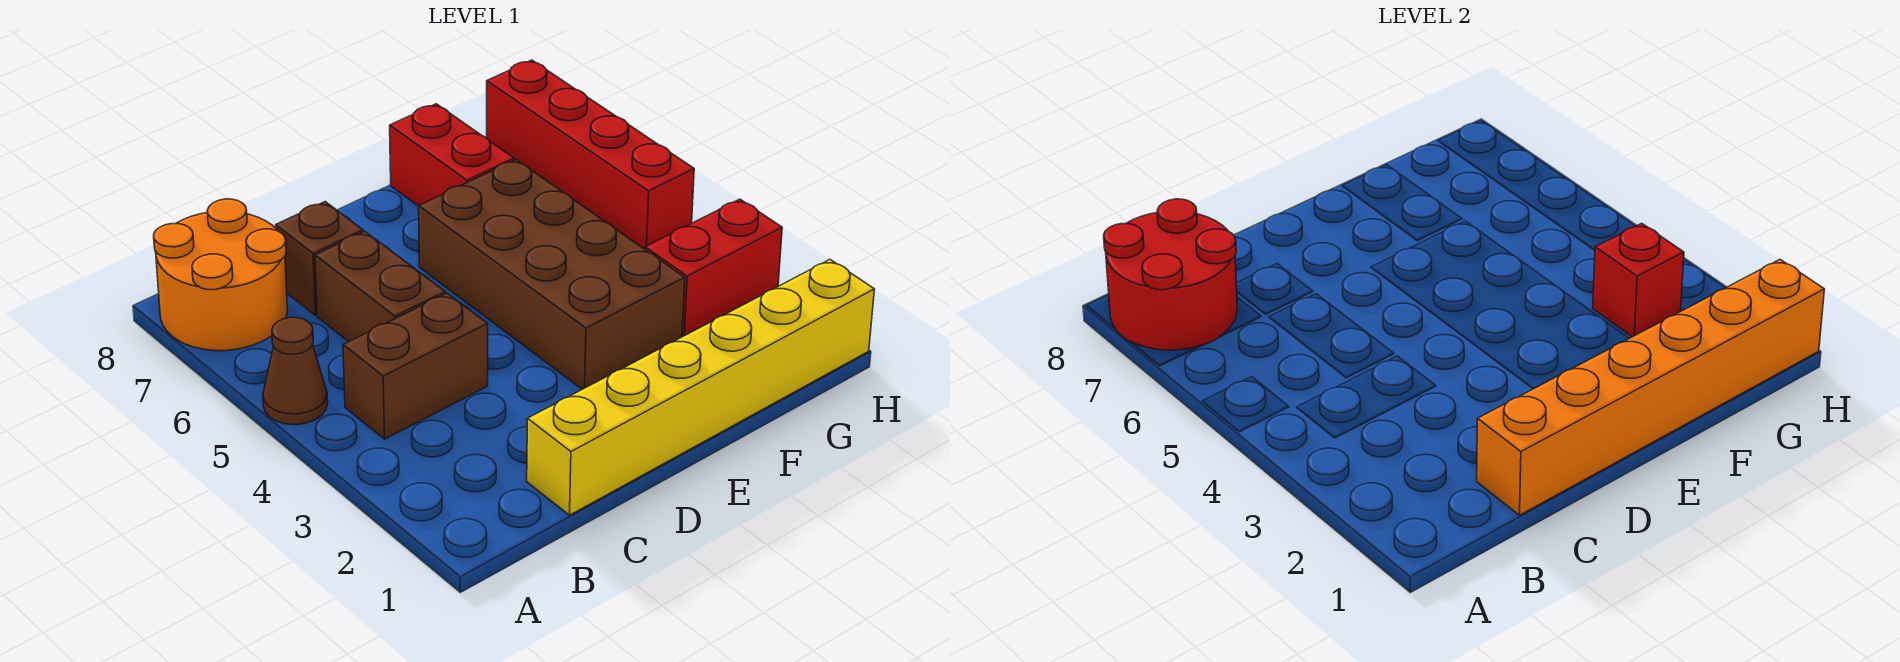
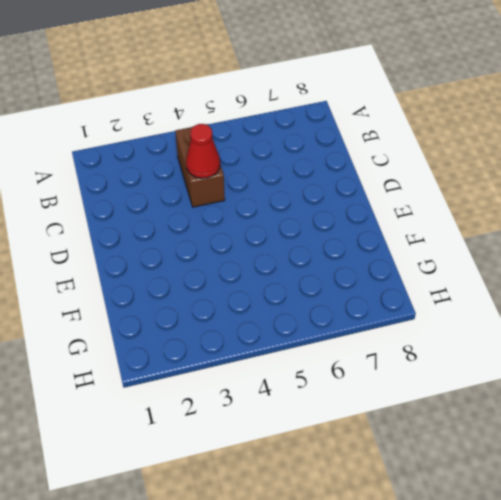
red 1x1 cone [186,124,220,178] -> none
none -> brown 1x1 cone [263,317,328,425]
none -> orange 2x2 round brick [154,199,287,351]
none -> yellow 1x6 brick [527,260,874,515]

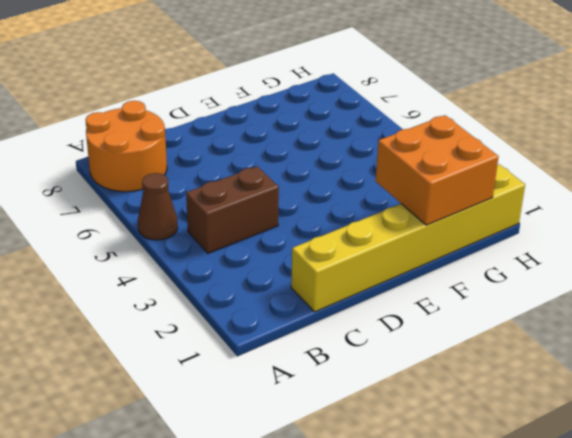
orange 2x2 brick [376,115,499,225] -> orange 1x6 brick [1477,260,1824,515]
none -> brown 1x2 brick [315,231,445,342]
none -> brown 1x1 brick [276,202,363,315]
none -> brown 2x4 brick [419,160,685,389]

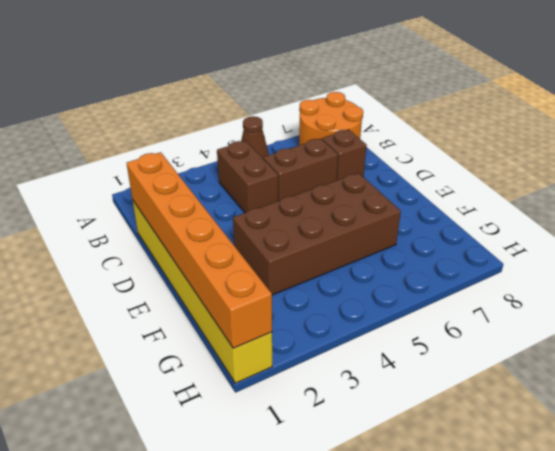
none -> red 1x2 brick [390,104,514,206]
none -> red 1x2 brick [645,199,782,337]
none -> red 1x4 brick [487,60,694,249]

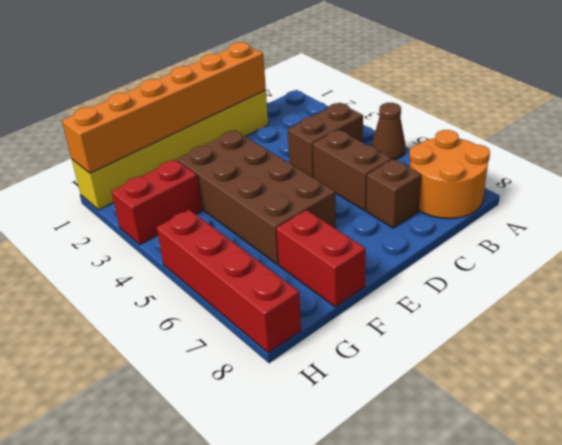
none -> red 2x2 round brick [1104,199,1237,350]
none -> red 1x1 brick [1593,223,1684,337]

